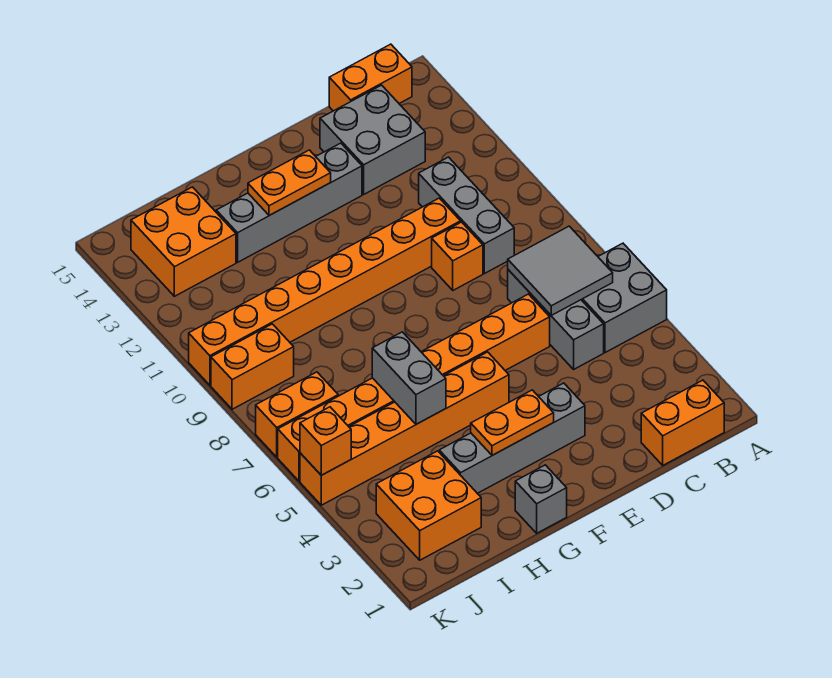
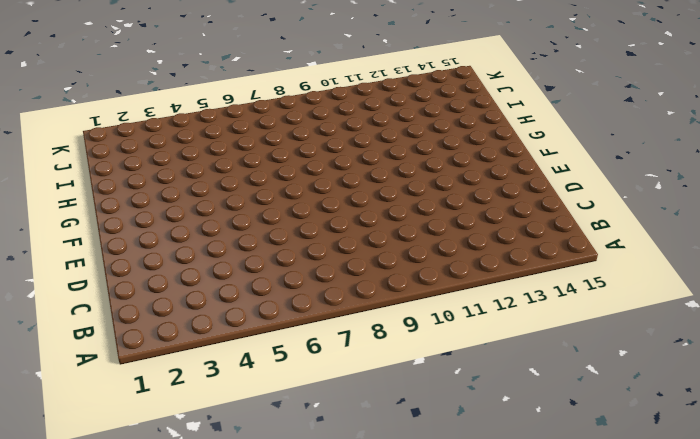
none -> grey 2x2 brick [581,243,667,353]
none -> orange 1x2 brick [641,380,724,465]
none -> orange 1x2 brick [329,44,412,111]

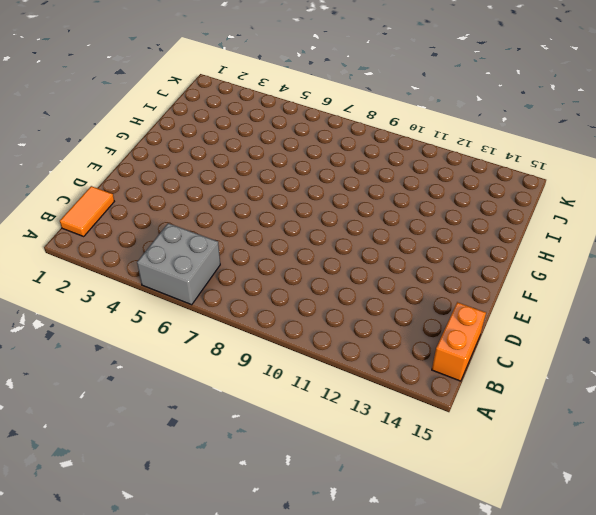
orange 1x2 tile [60,186,114,236] -> orange 1x2 brick [641,380,724,465]
none -> grey 1x3 brick [508,270,604,369]
none -> grey 1x3 brick [419,157,514,274]
none -> grey 2x2 brick [320,85,425,194]

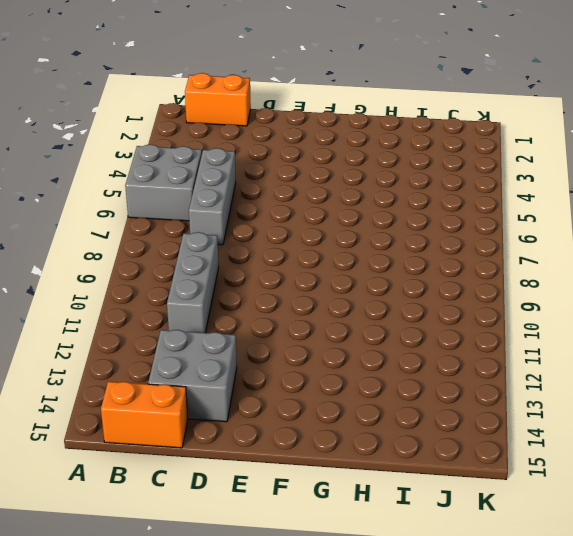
none -> orange 1x8 brick [278,294,550,481]
none -> orange 1x1 brick [432,222,483,290]
none -> orange 1x8 brick [189,198,461,385]

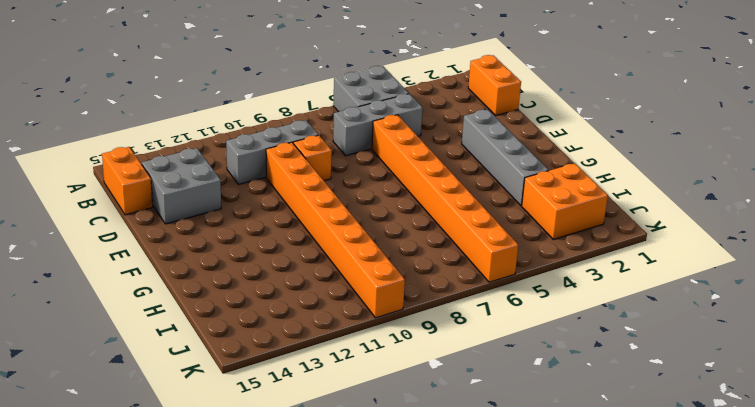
none -> grey 1x4 brick [216,143,362,262]
none -> orange 1x6 brick [300,352,509,505]
none -> grey 1x1 brick [515,465,567,533]

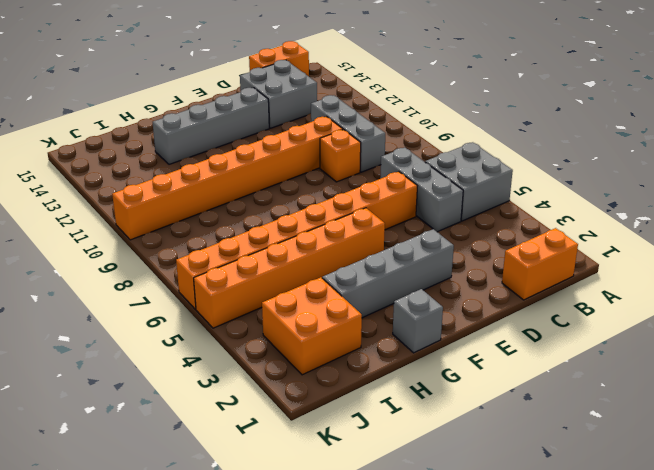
none -> orange 2x2 brick [131,187,236,296]
none -> orange 1x2 brick [256,372,338,457]
none -> orange 1x2 brick [211,324,294,409]

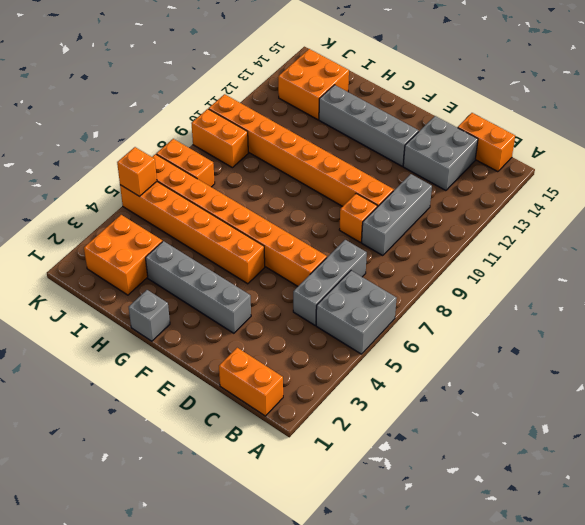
none -> grey 2x2 tile [508,226,613,315]
none -> orange 1x2 plate [471,390,554,455]
none -> orange 1x2 plate [248,150,331,216]

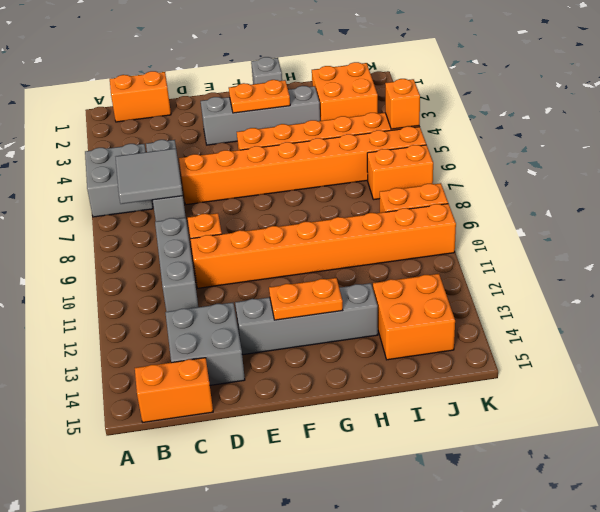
none -> grey 1x2 brick [372,332,446,424]

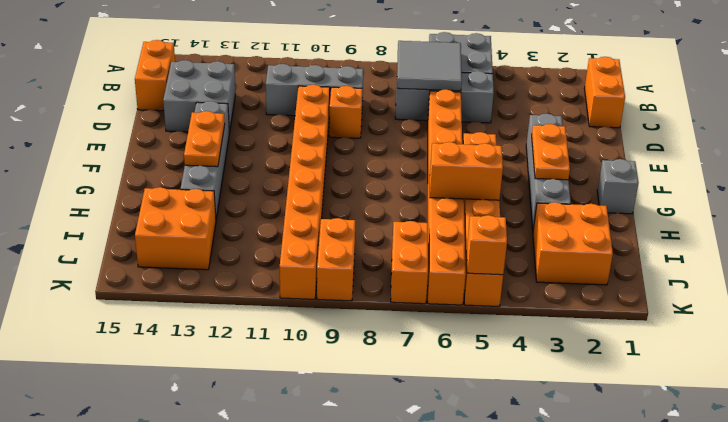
orange 1x2 brick [430,142,503,200] -> grey 1x2 brick [372,332,446,424]

